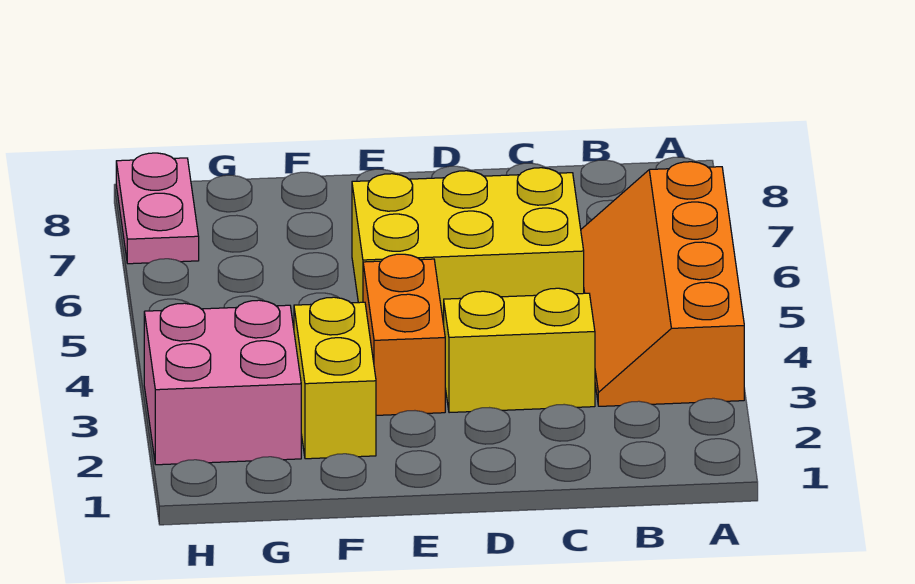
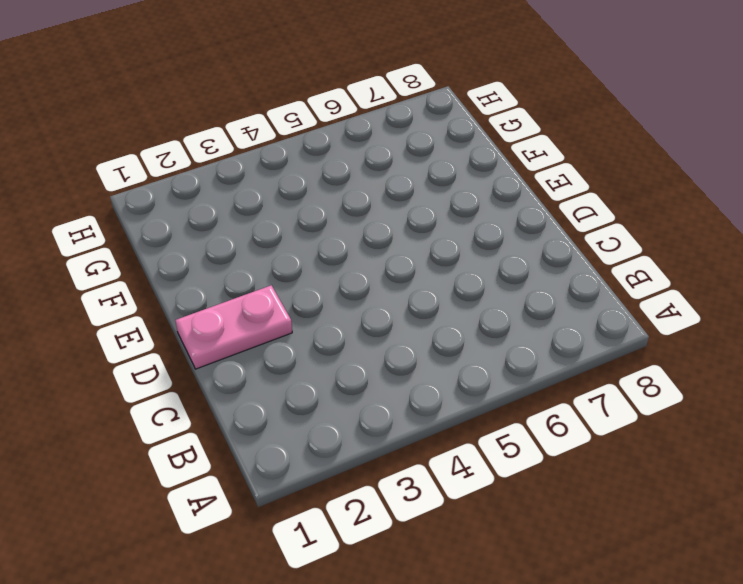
pink 1x2 plate [175,285,292,369] -> pink 1x2 plate moved to [116,153,199,264]
none -> orange 2x4 slope [581,162,744,406]
none -> yellow 1x2 brick [444,288,595,413]

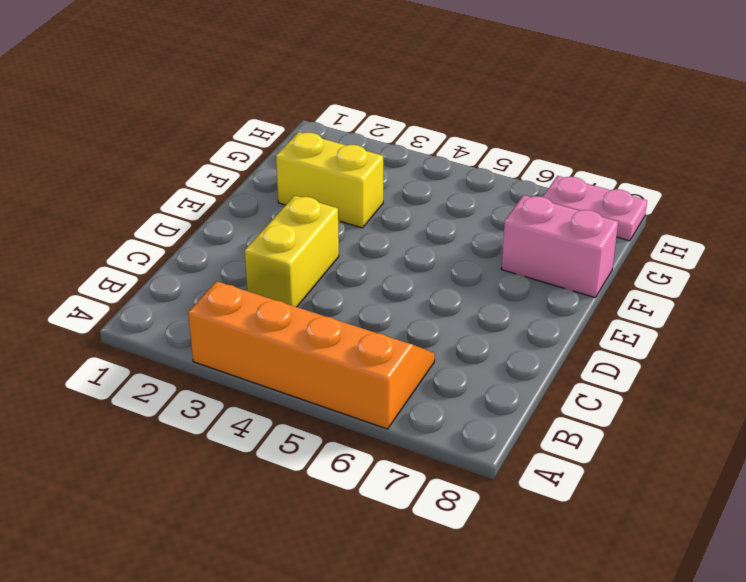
pink 1x2 brick [502,195,618,298] -> none
none -> yellow 2x3 brick [352,168,584,324]
none -> orange 1x2 brick [363,254,445,415]

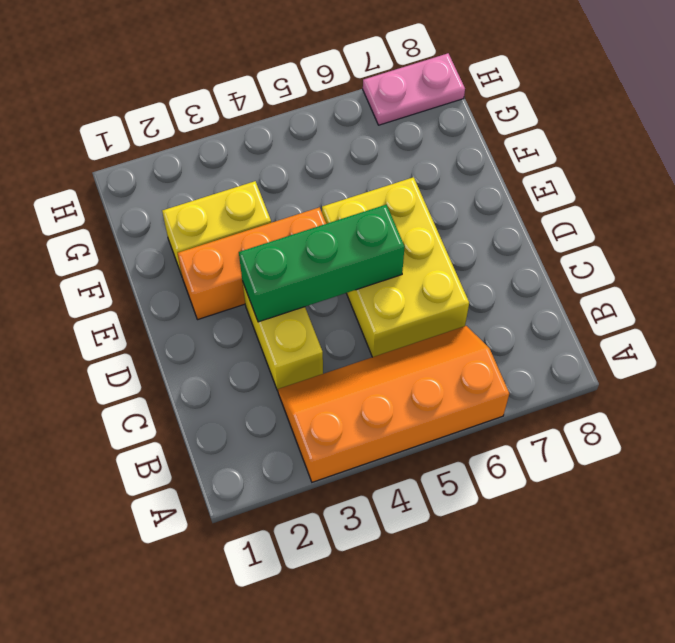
green 1x3 brick [239,205,405,322] -> none
orange 1x3 brick [177,207,326,320] -> orange 1x2 brick [363,254,445,415]
none -> pink 2x2 brick [144,300,301,465]

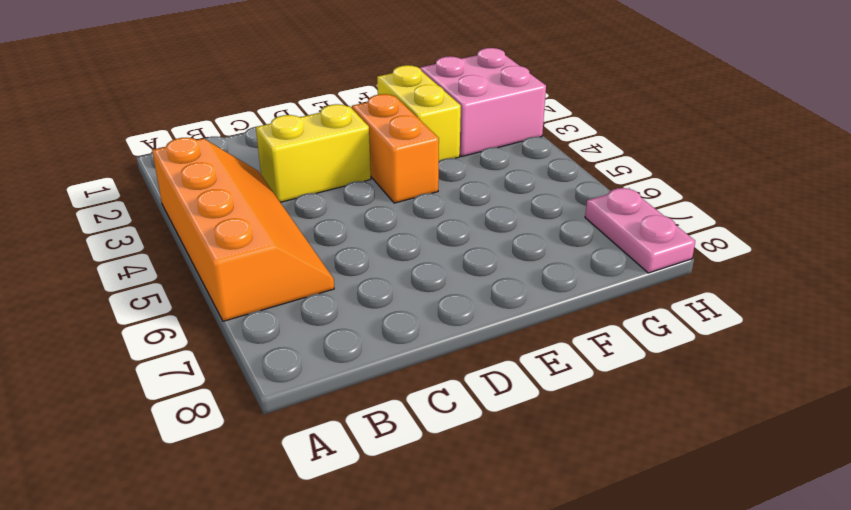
none -> yellow 2x3 brick [352,168,584,324]

